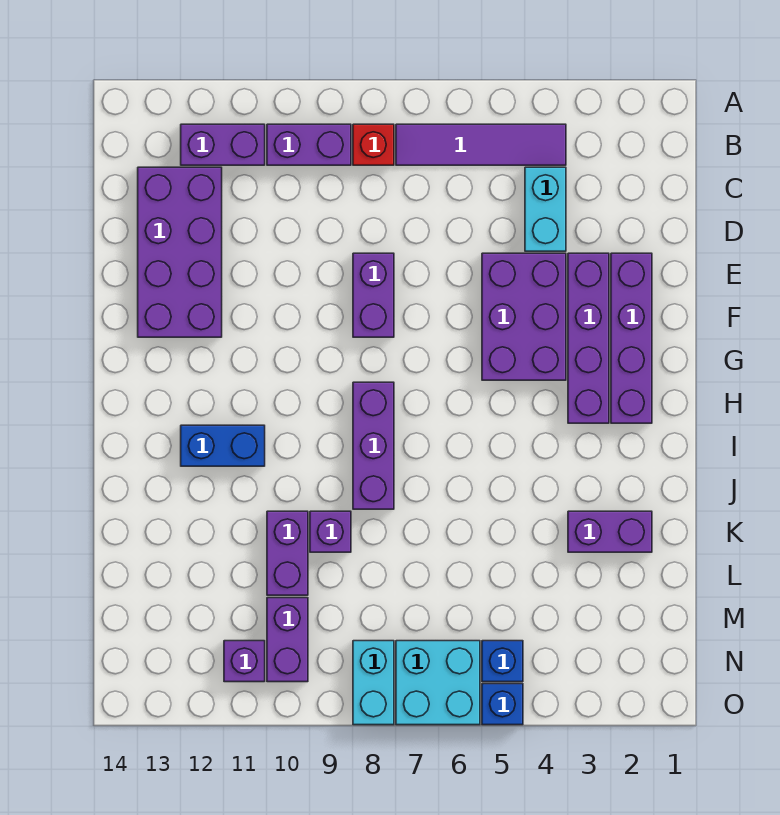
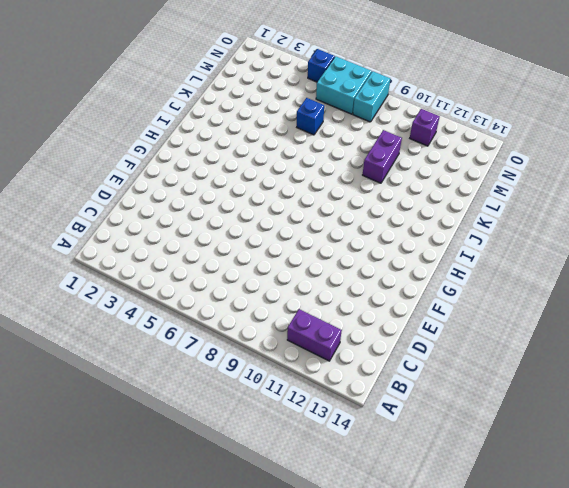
blue 1x1 brick [297,98,324,135] -> blue 1x1 brick moved to [482,641,523,682]
none -> purple 1x4 tile [396,124,566,165]
none -> red 1x1 brick [353,124,394,165]
none -> purple 1x2 brick [267,124,351,165]

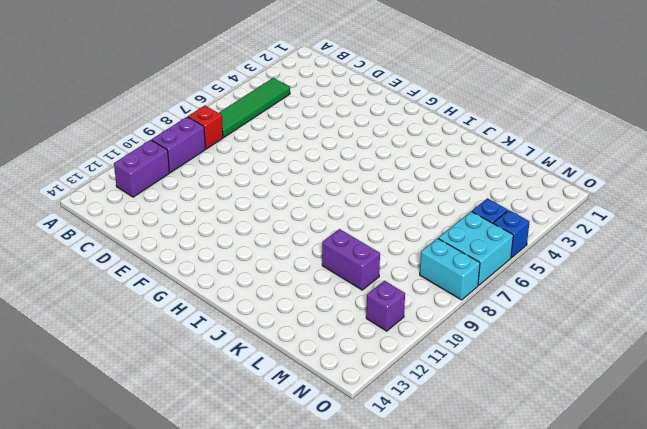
green 1x4 tile [219,78,290,137] -> purple 1x4 tile [396,124,566,165]
none -> cyan 1x2 brick [525,167,566,251]
none -> purple 2x4 brick [138,167,222,337]
none -> purple 1x4 brick [611,253,652,423]

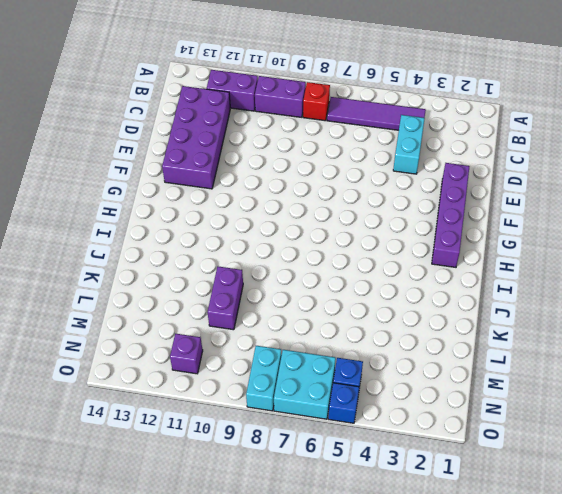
none -> purple 1x4 brick [568,253,609,423]
none -> purple 2x3 brick [482,253,566,380]
none -> purple 1x2 brick [353,253,394,337]

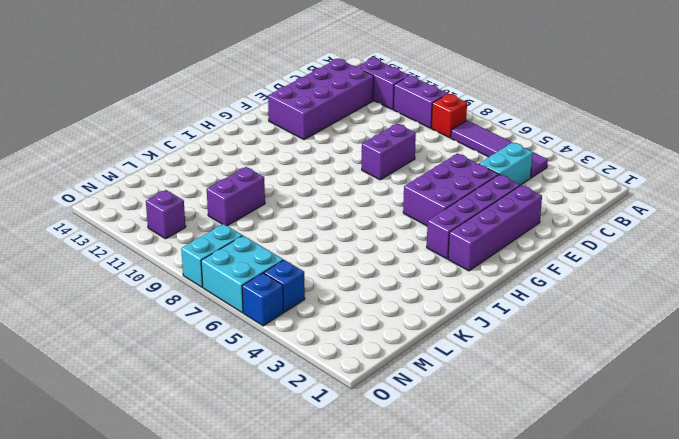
none -> purple 1x3 brick [353,382,394,509]
none -> blue 1x2 brick [181,425,265,466]
none -> purple 1x2 brick [568,511,652,552]

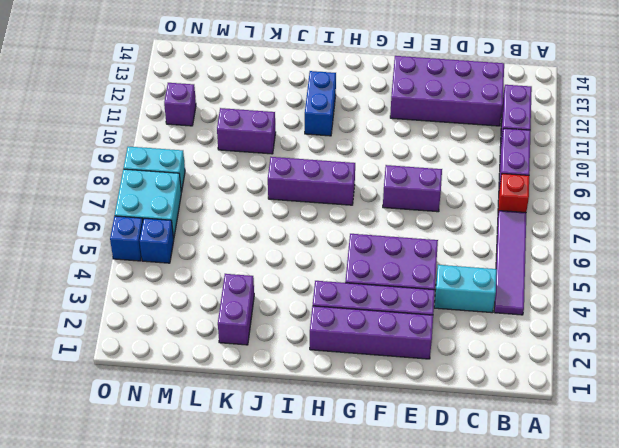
none -> purple 1x1 brick [310,511,351,552]
none -> purple 1x2 brick [267,598,308,682]

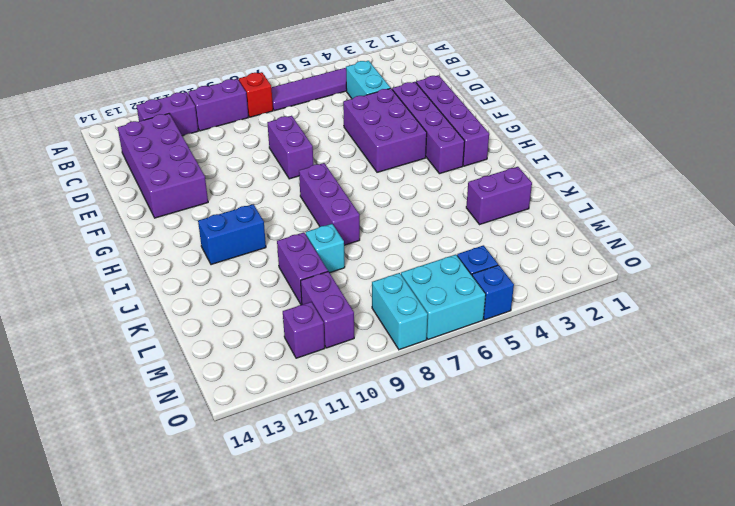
cyan 1x1 brick [306,224,345,273] -> purple 1x1 brick [310,511,351,552]

